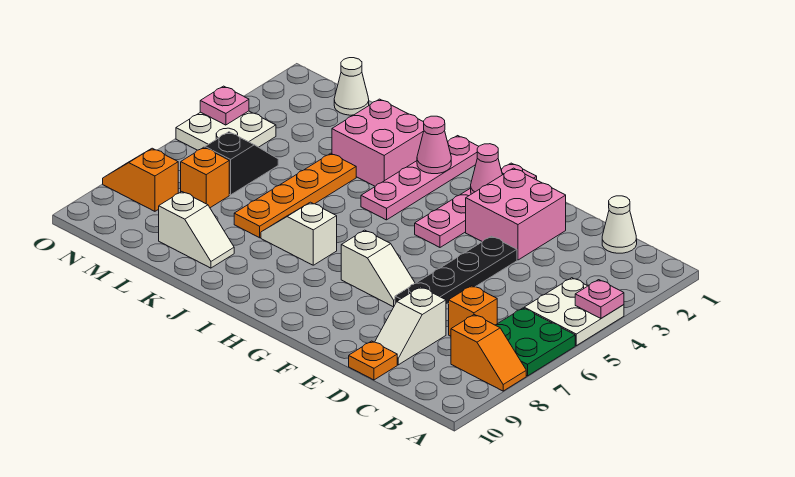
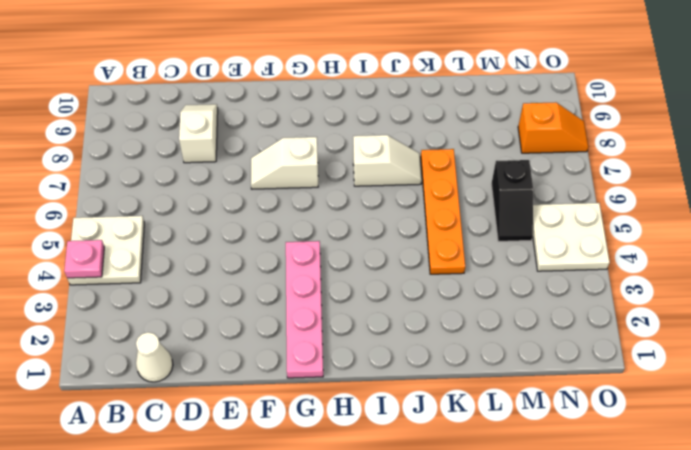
none -> green 2x2 plate [496,308,575,376]
none -> orange 1x2 slope [451,315,526,391]
none -> orange 1x1 brick [449,286,497,336]

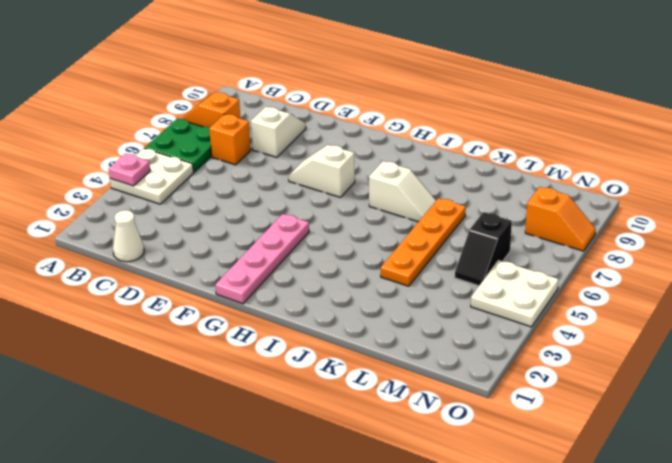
none -> orange 1x1 plate [349,341,397,380]
none -> pink 2x2 brick [466,168,566,260]
none -> black 1x4 plate [395,236,517,305]

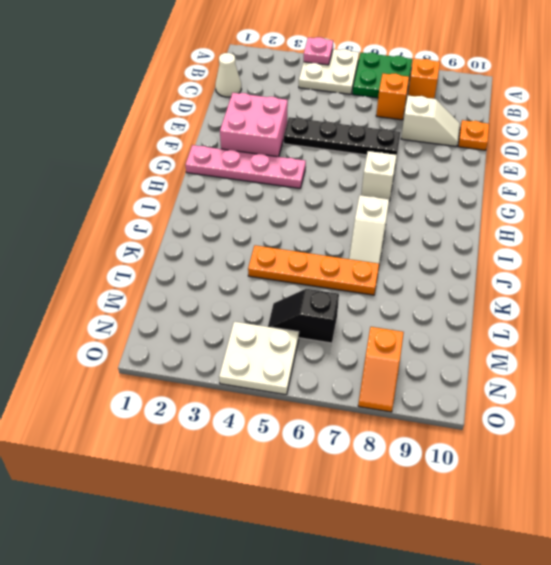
none -> pink 1x4 plate [361,136,479,220]
none -> pink 2x2 brick [332,99,424,186]
none -> white 1x2 slope [159,192,234,268]

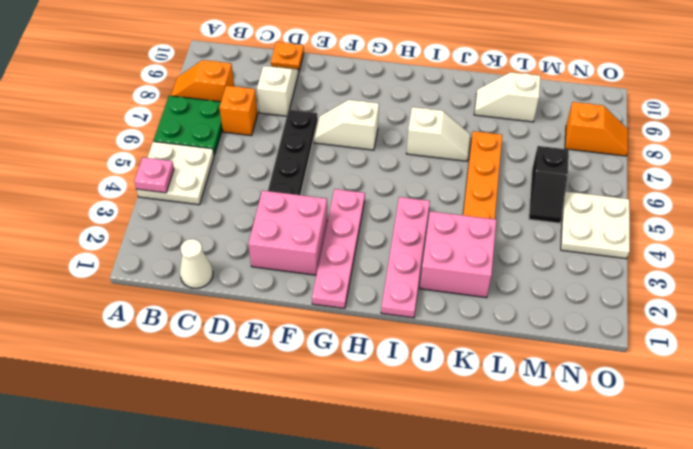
none -> white 1x1 cone [334,58,369,115]
none -> orange 1x1 brick [181,147,229,208]
none -> pink 1x1 cone [471,144,502,194]

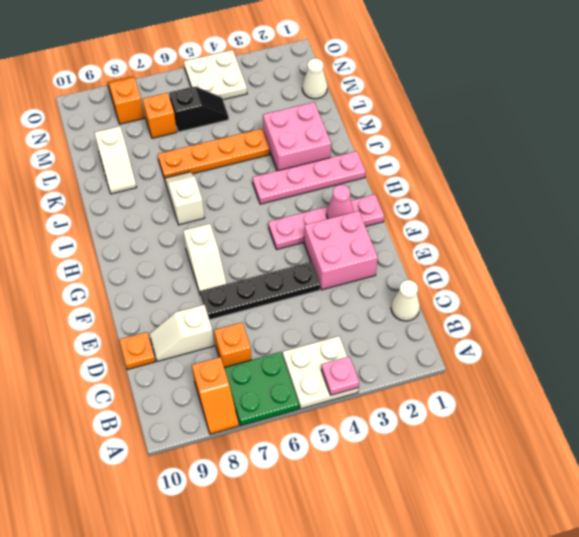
none -> pink 1x1 cone [417,116,451,174]
none -> pink 1x1 plate [200,86,249,125]

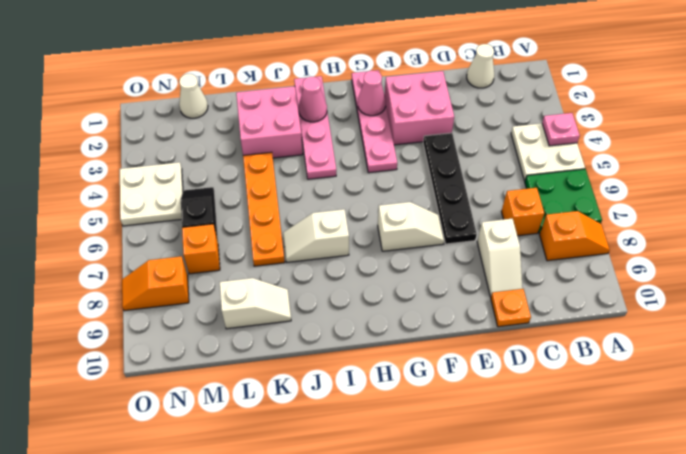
none -> pink 1x1 plate [200,86,249,125]

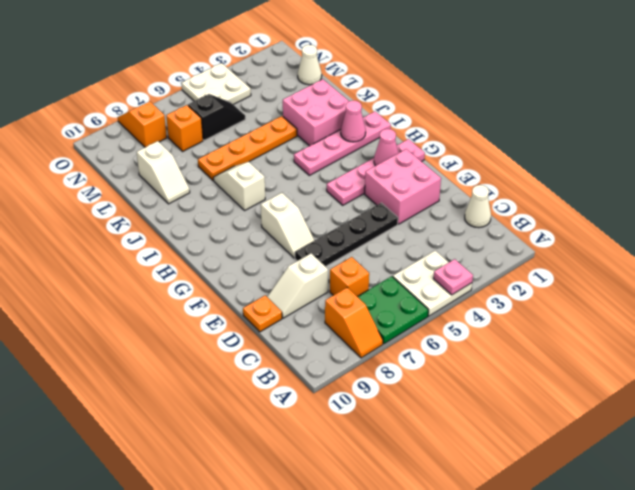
none -> pink 1x1 plate [200,86,249,125]

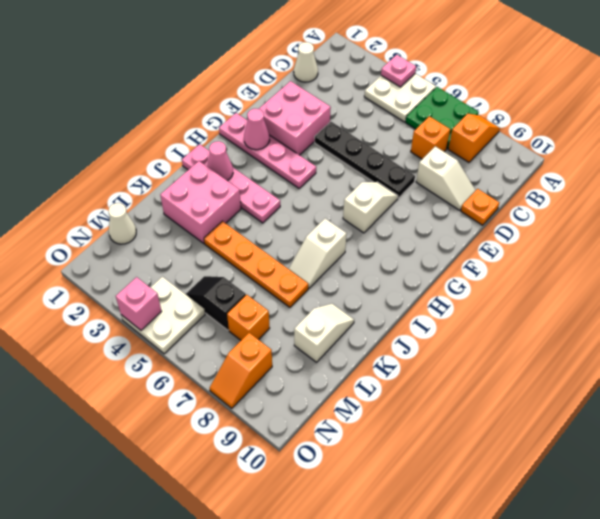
pink 1x1 brick [116,277,162,330] -> pink 1x1 plate [200,86,249,125]

